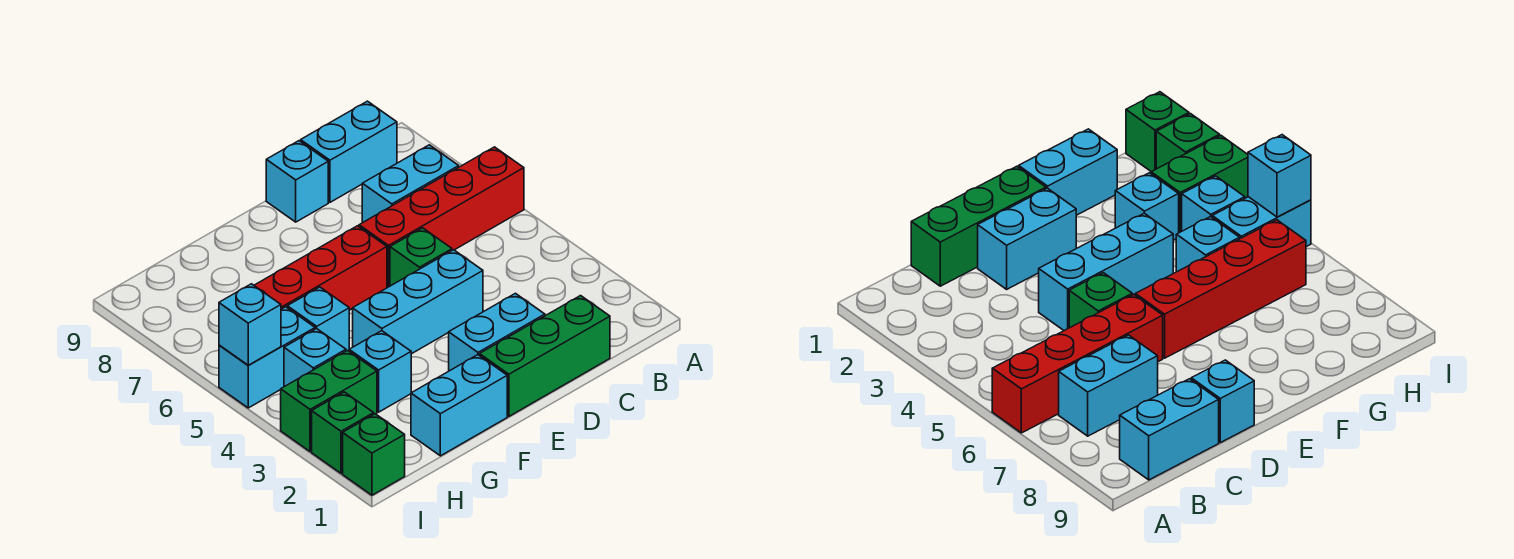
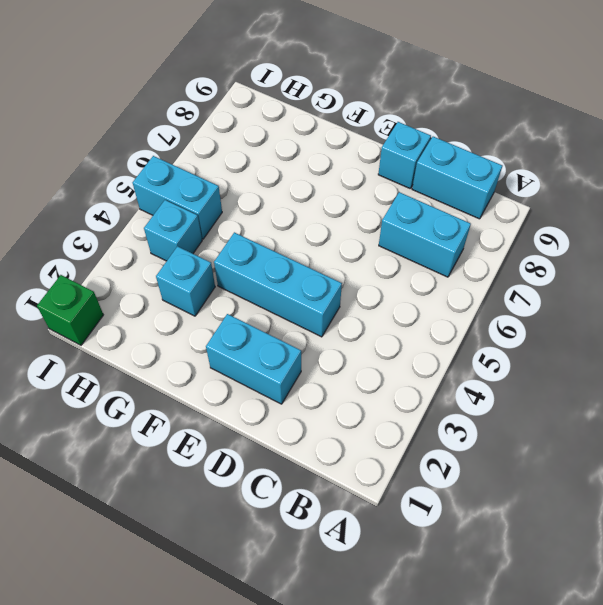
none -> red 1x4 brick [359,147,524,287]
none -> green 1x3 brick [480,296,610,416]
none -> green 1x1 brick [390,228,452,286]

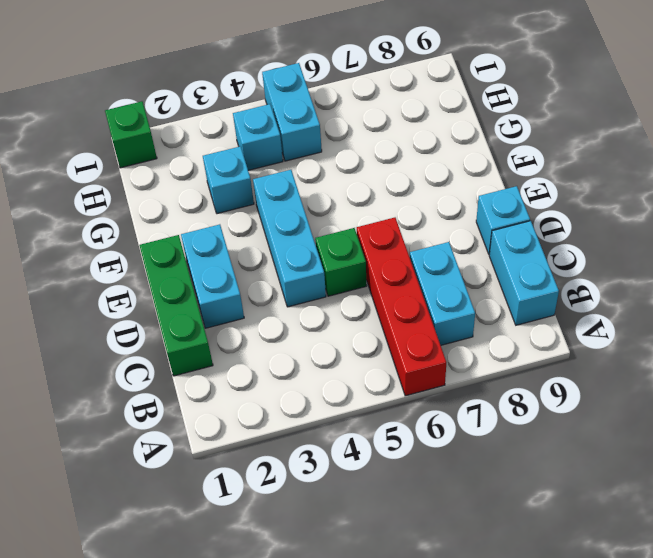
none -> red 1x4 brick [254,226,387,310]
none -> cyan 1x2 brick [411,355,507,456]
none -> cyan 1x1 brick [287,287,349,351]

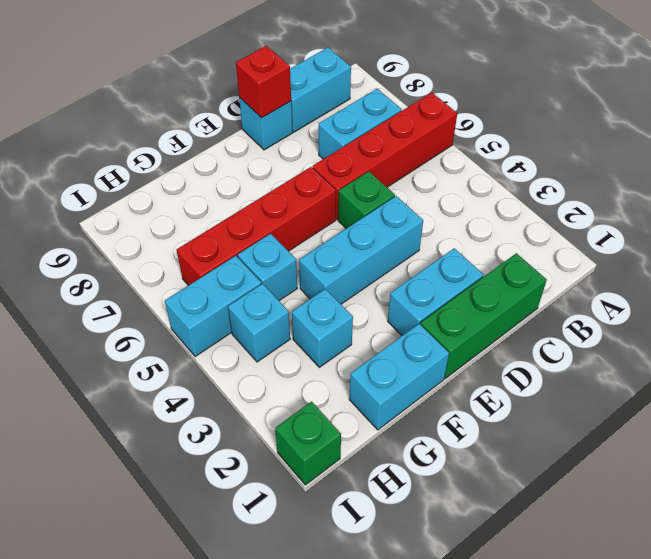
red 1x1 brick [236,46,291,118] -> none
none -> green 1x2 brick [281,351,377,452]
none -> green 1x1 brick [312,392,374,473]
none -> cyan 1x1 brick [219,284,281,365]

